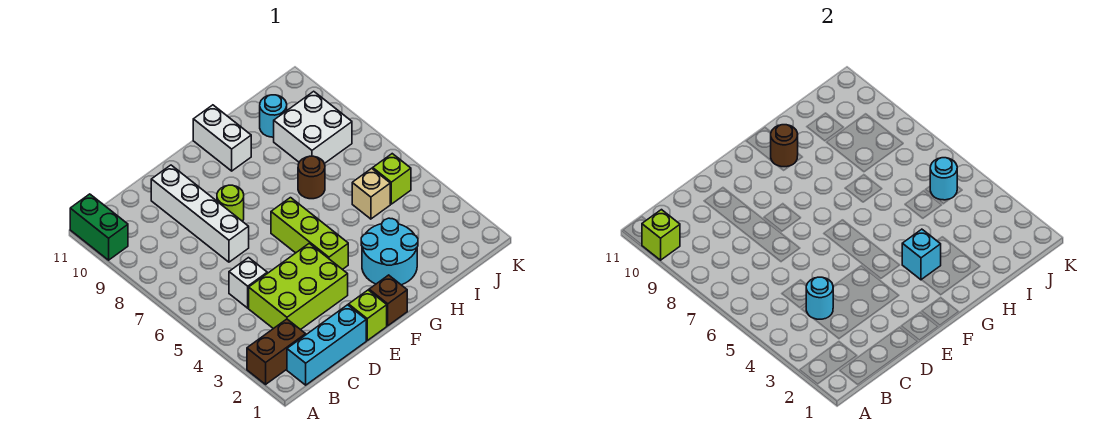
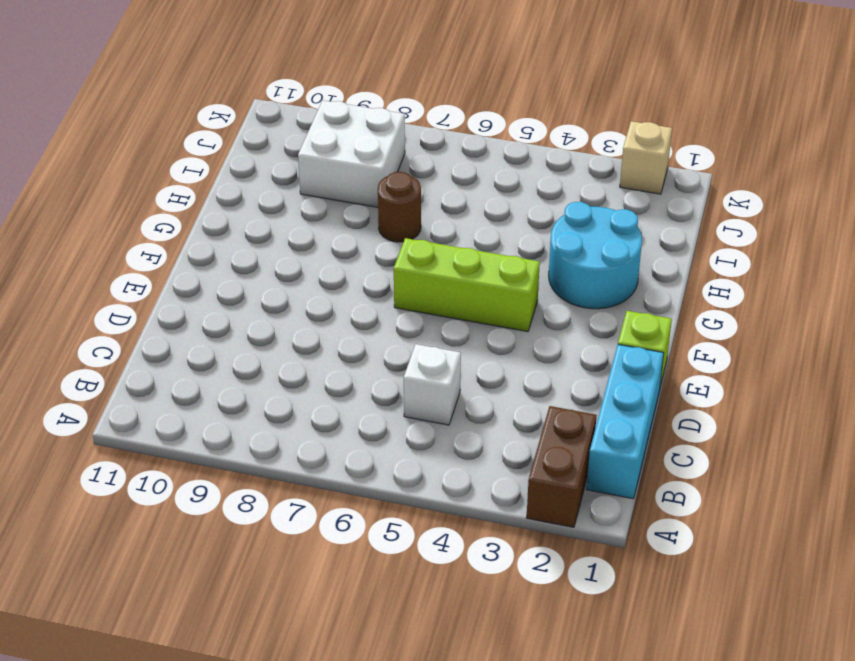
tan 1x1 brick [620,121,672,194] -> tan 1x1 brick moved to [352,168,390,219]
none -> green 1x2 brick [70,194,128,260]
none -> lime 2x3 brick [249,243,348,330]
none -> white 1x4 brick [151,165,249,262]

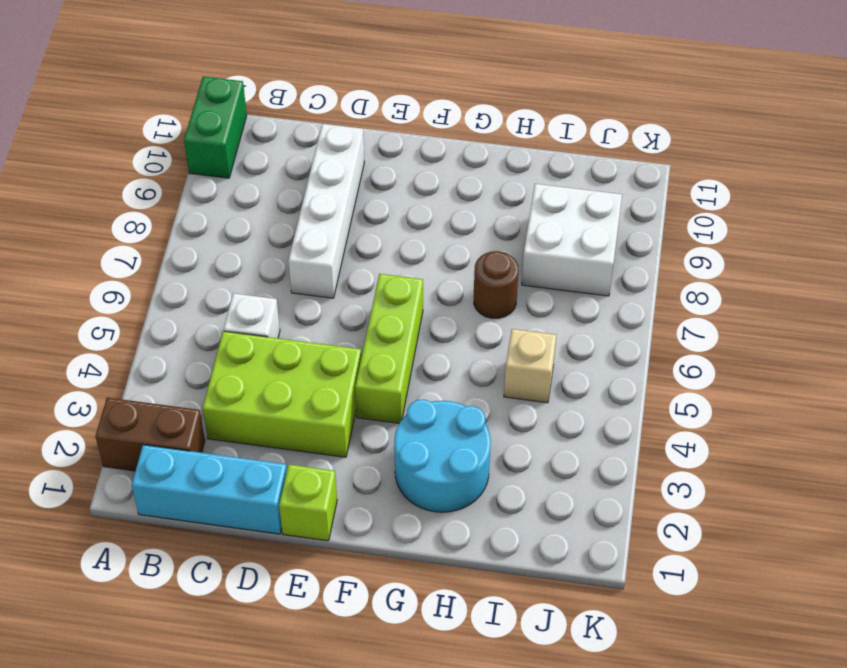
none -> lime 1x1 round brick [217,185,244,221]
none -> brown 1x1 brick [369,275,407,326]
none -> white 1x2 brick [193,105,251,171]

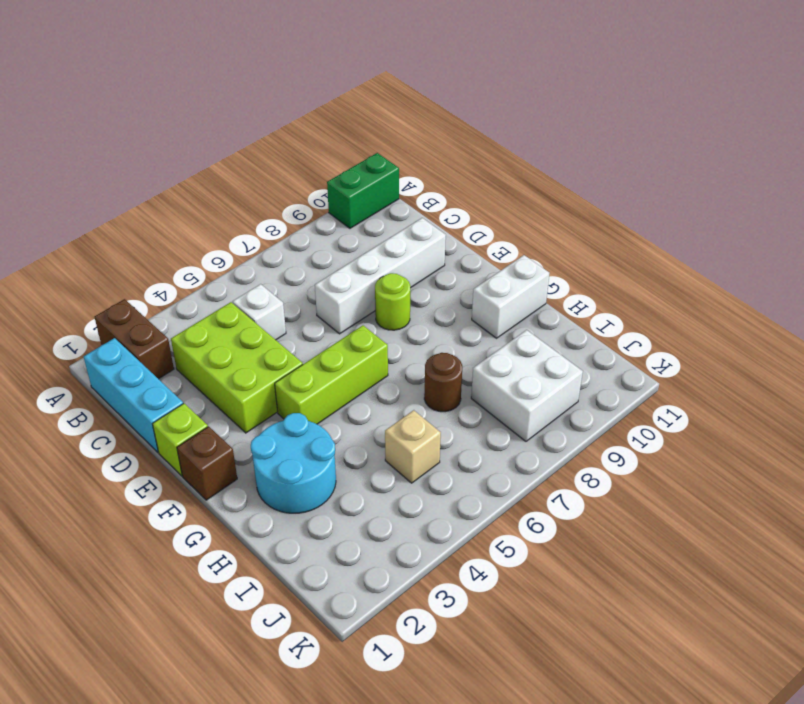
none -> cyan 1x1 round brick [260,95,287,137]
none -> lime 1x1 brick [373,154,411,204]
none -> lime 1x1 brick [642,210,680,260]

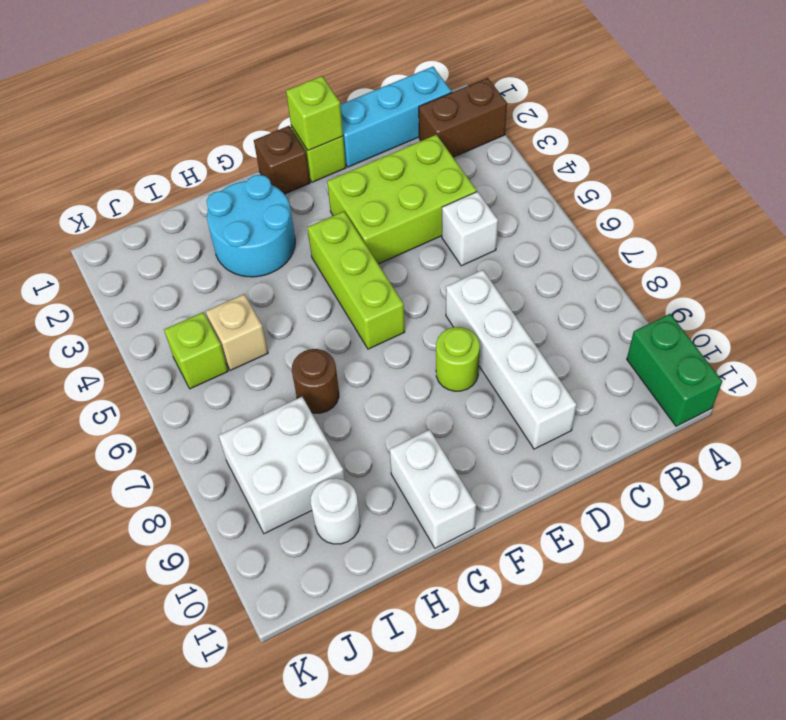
lime 1x1 brick [286,76,343,150] -> lime 1x1 brick moved to [642,210,680,260]
white 1x1 round brick [311,478,360,544] -> cyan 1x1 round brick [260,95,287,137]
none -> cyan 1x1 round brick [806,277,833,319]
none -> cyan 1x1 brick [902,229,941,280]
none -> brown 1x1 round brick [771,125,798,167]

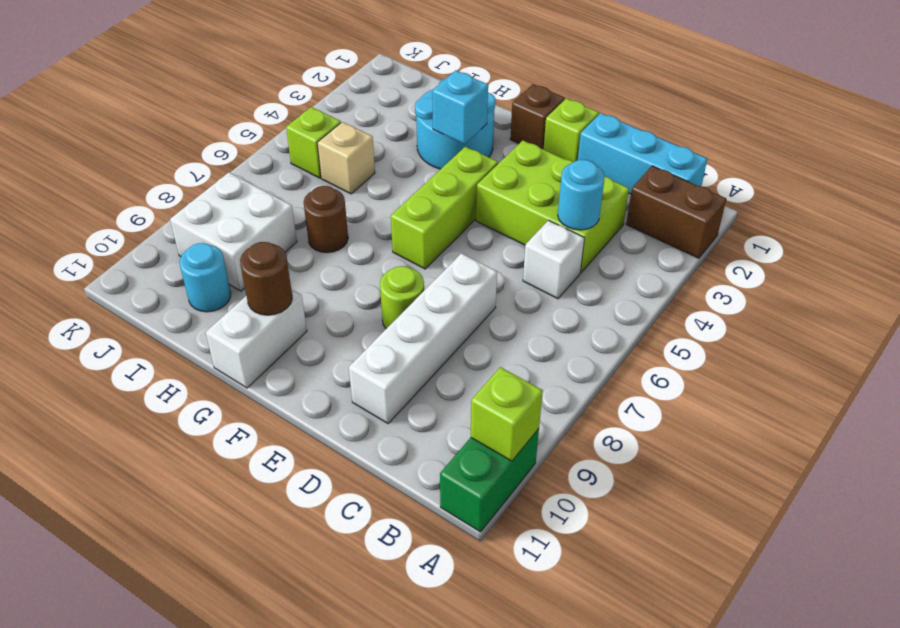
none -> cyan 1x1 round brick [930,158,957,200]

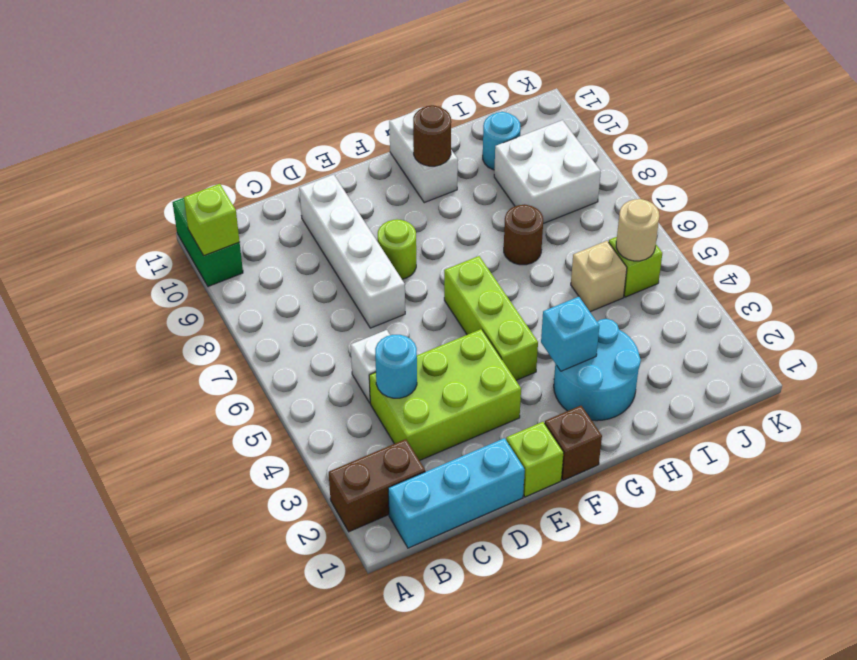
tan 1x1 round brick [616,199,659,261] -> cyan 1x1 round brick [930,158,957,200]

